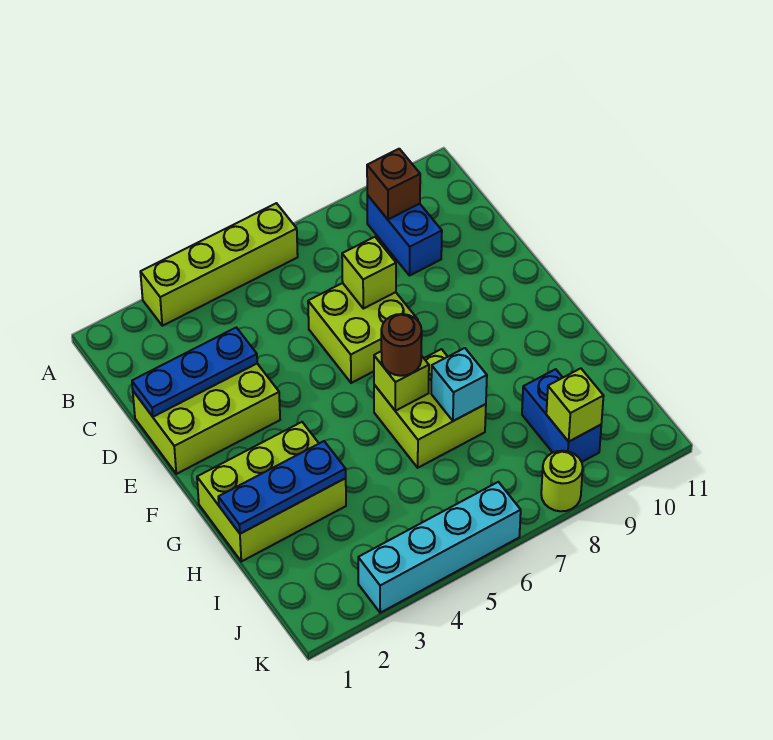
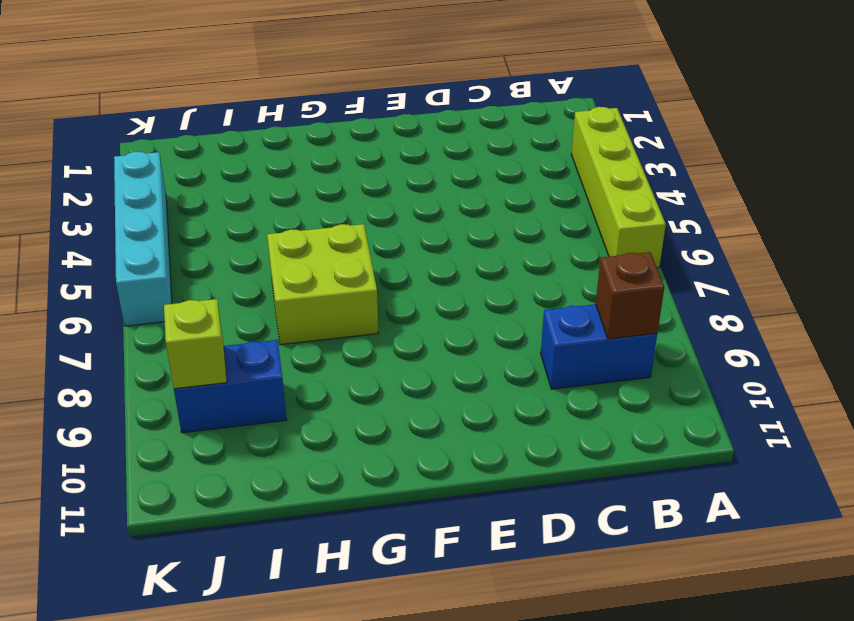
none -> lime 2x3 brick [133,364,280,474]
none -> lime 2x2 brick [308,283,418,383]
none -> lime 2x3 brick [197,422,346,562]

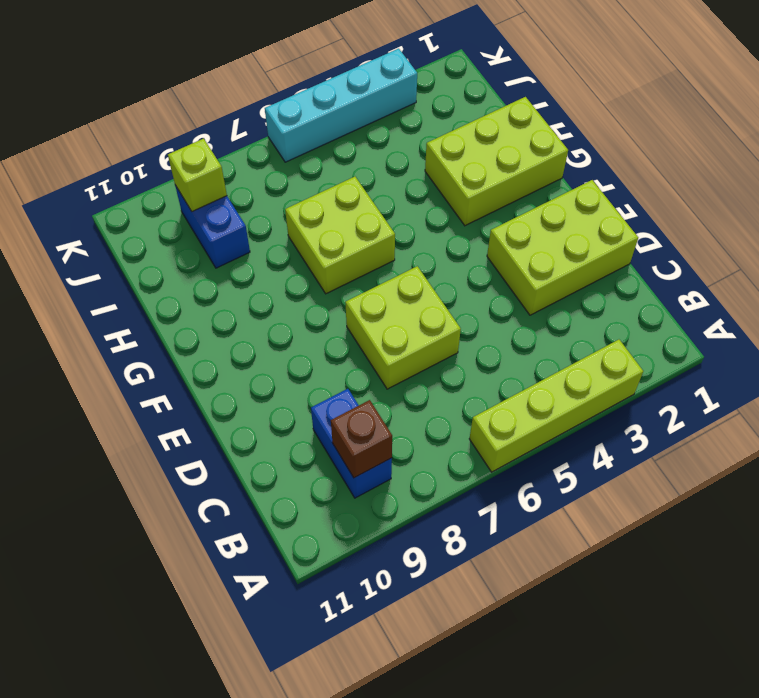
none -> lime 1x1 round brick [541,451,583,511]
none -> blue 1x3 plate [132,327,257,417]
none -> lime 1x1 brick [342,237,396,309]

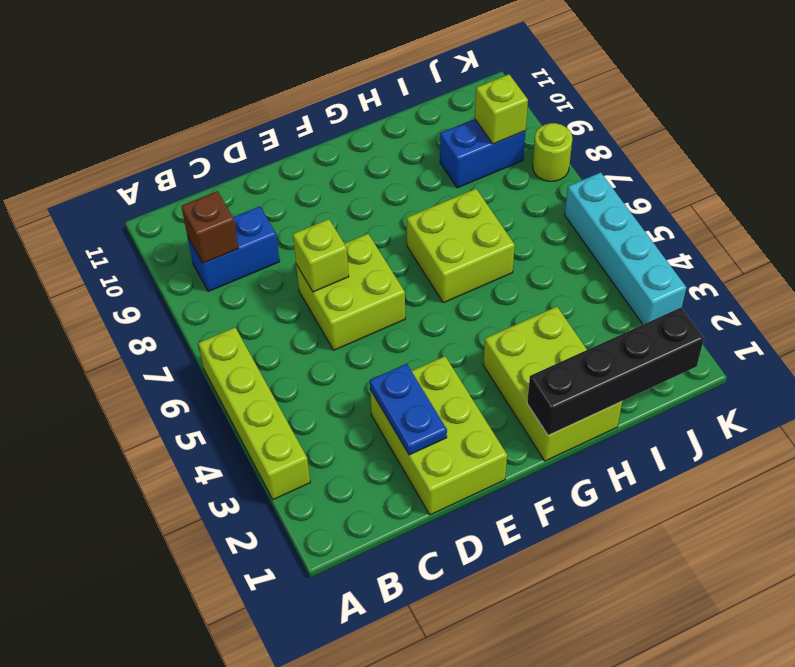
blue 1x2 plate [370,364,447,455] -> blue 1x3 plate [132,327,257,417]
black 1x4 brick [527,308,704,435] -> blue 1x3 plate [218,441,346,534]
none -> lime 1x1 brick [374,352,429,411]
none -> cyan 1x1 brick [431,348,487,421]
none -> brown 1x1 round brick [381,314,422,376]

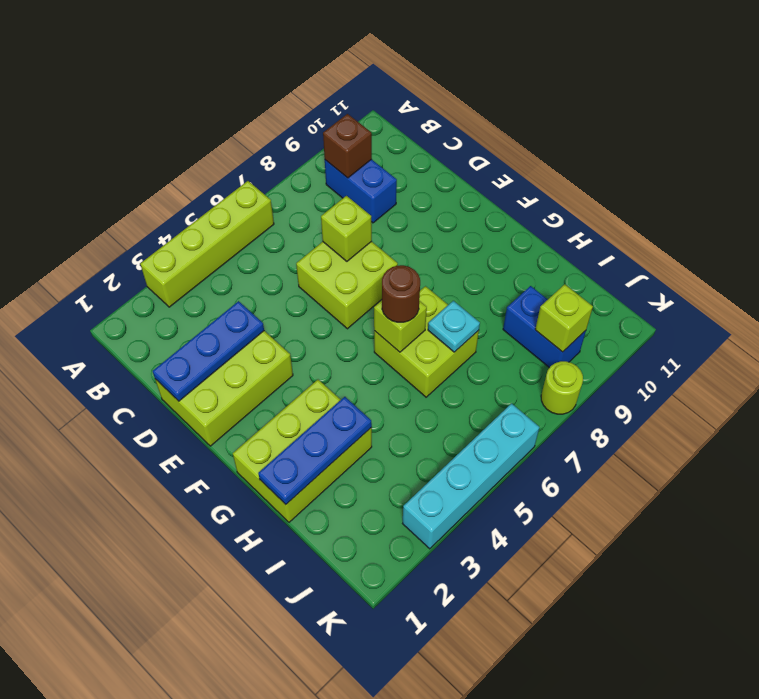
cyan 1x1 plate [428,301,480,352] -> cyan 1x1 brick [431,348,487,421]

